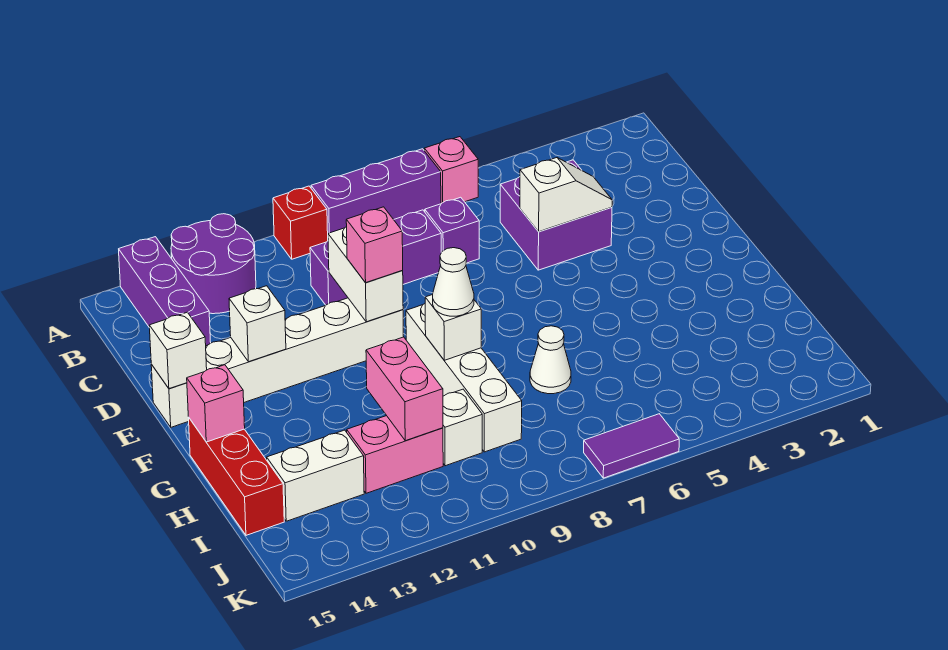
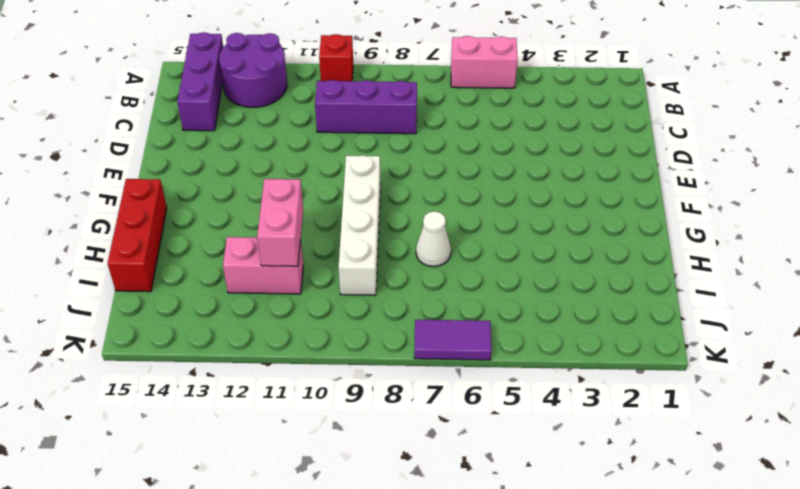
pink 1x2 brick [451,36,518,88] -> pink 1x1 brick [424,137,478,204]
none -> purple 1x3 brick [311,149,441,233]
none -> purple 2x2 brick [500,160,612,270]
none -> purple 1x1 brick [425,197,479,263]

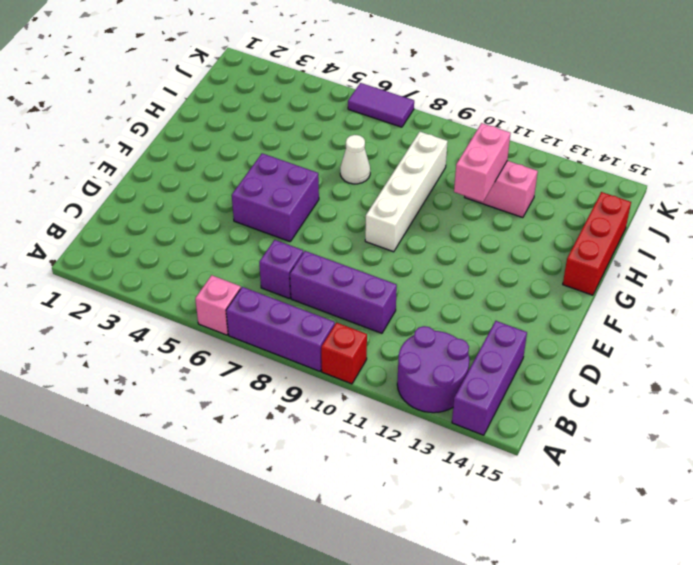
purple 2x2 brick [232,153,319,242] -> purple 2x2 brick moved to [500,160,612,270]
none -> white 1x6 brick [151,298,404,427]
none -> white 1x1 brick [443,389,482,466]
none -> white 1x2 brick [267,430,364,521]

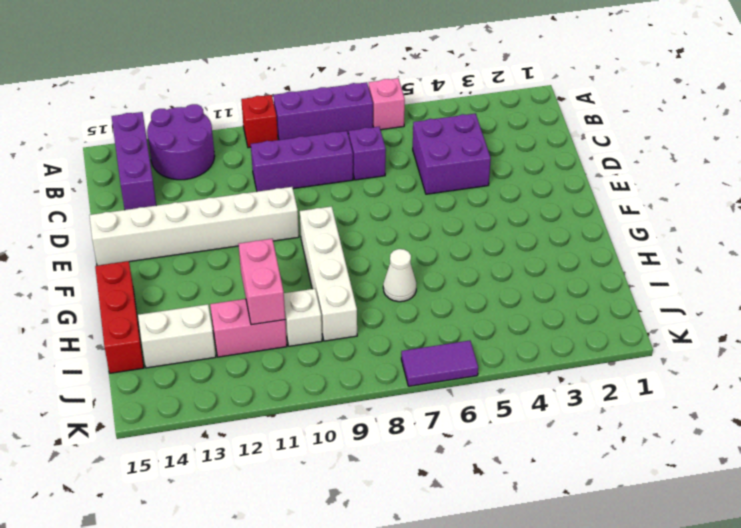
none -> white 1x2 slope [520,158,612,232]
none -> white 1x2 brick [328,227,403,322]
none -> white 1x1 brick [229,286,286,362]

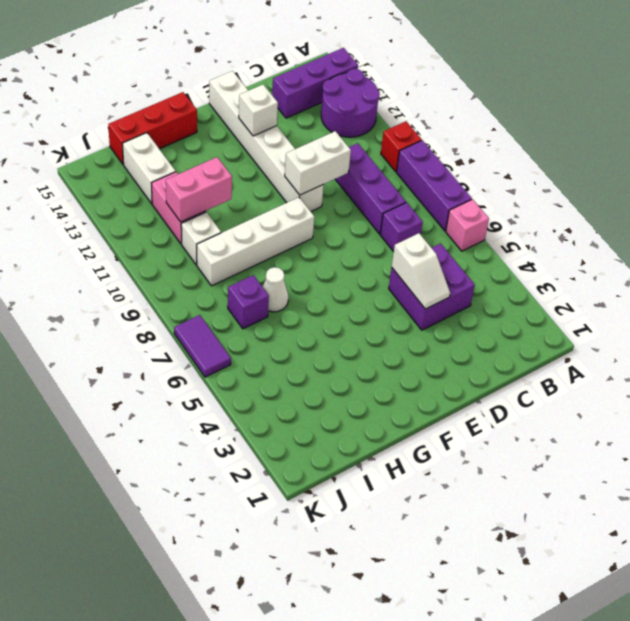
purple 1x1 brick [228,275,269,329] -> none
none -> white 1x1 brick [149,312,207,389]
none -> white 1x1 brick [425,295,481,360]
none -> pink 1x1 brick [187,365,245,442]

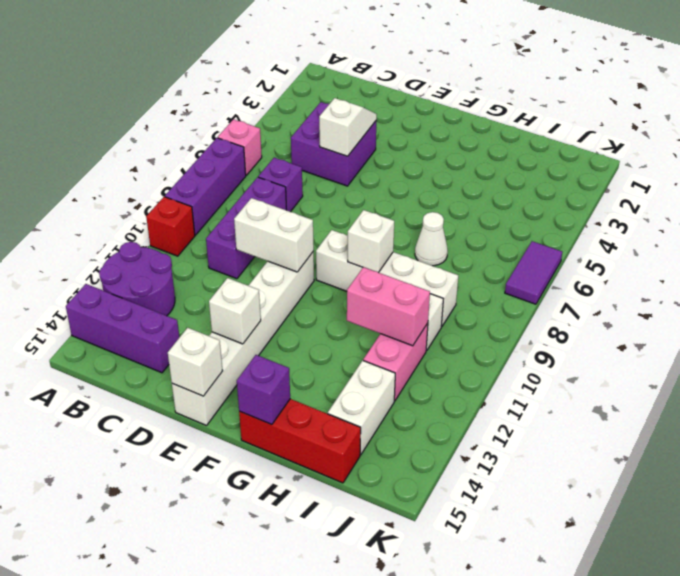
purple 1x1 brick [237,355,290,425] -> pink 1x1 brick [187,365,245,442]
none -> pink 1x1 brick [346,207,403,283]
none -> white 1x1 cone [433,248,474,316]

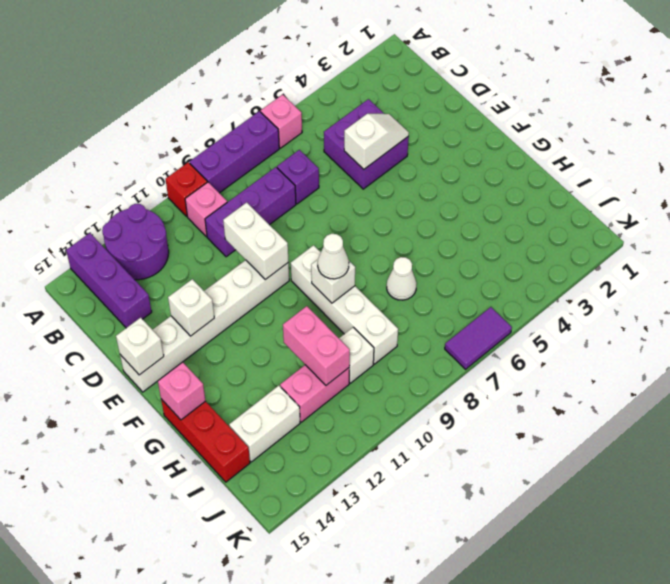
pink 1x1 brick [185,182,227,236] -> pink 1x1 brick moved to [346,207,403,283]

